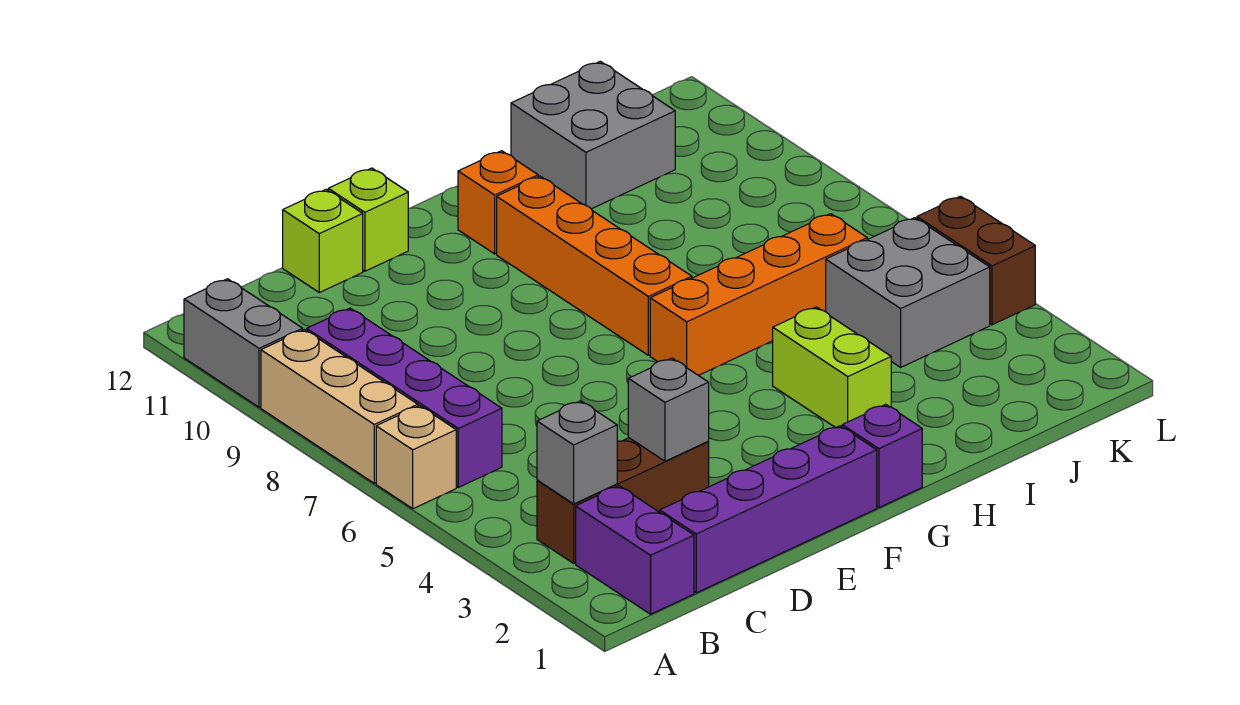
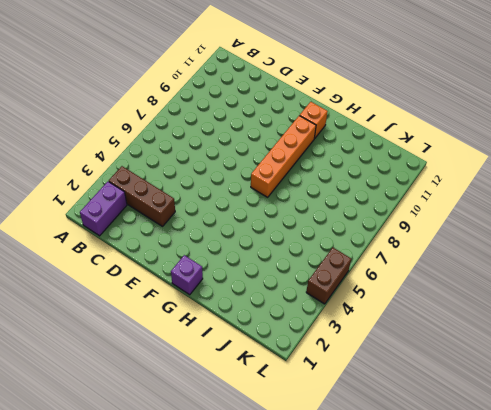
none -> tan 1x1 brick [376,406,456,509]
none -> tan 1x3 brick [261,330,418,483]
none -> grey 1x2 brick [184,279,303,407]

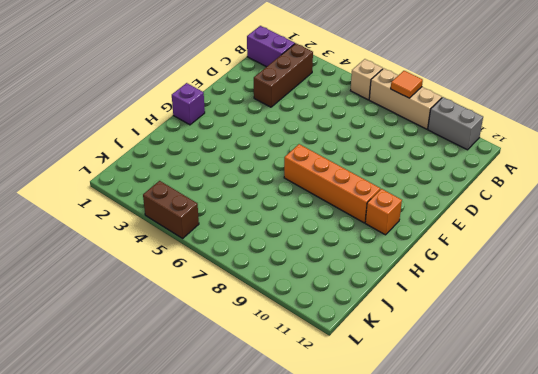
orange 1x1 tile [391,71,423,98] -> none
none -> purple 1x4 brick [307,308,502,487]
none -> purple 1x4 brick [660,426,877,593]
none -> lime 1x1 brick [283,190,363,292]

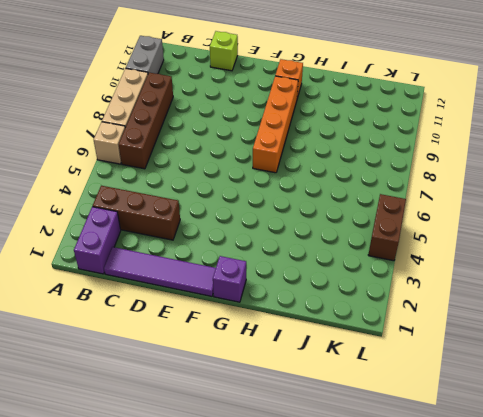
brown 1x4 brick [119,73,173,169] -> purple 1x4 brick [307,308,502,487]
purple 1x4 tile [104,247,216,296] -> purple 1x4 brick [660,426,877,593]
none -> lime 1x1 brick [328,168,408,271]
none -> orange 1x4 brick [650,214,867,375]
none -> lime 1x2 brick [773,307,891,428]

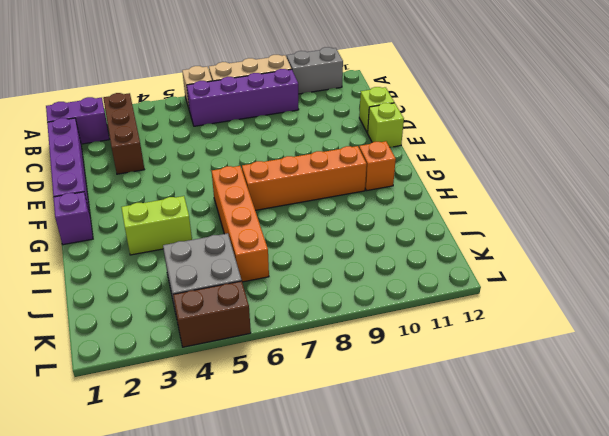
none -> grey 2x2 brick [511,61,675,209]
none -> grey 1x1 brick [537,401,617,504]
none -> grey 1x1 brick [628,358,709,461]

